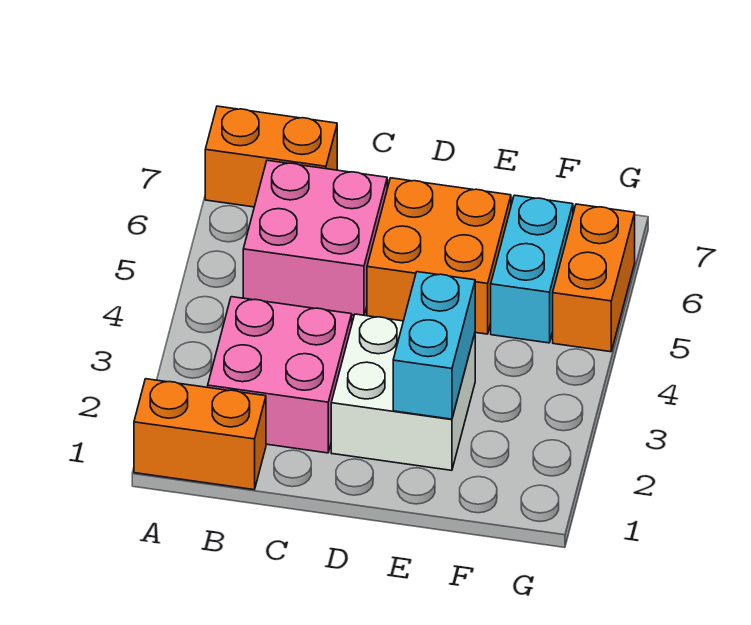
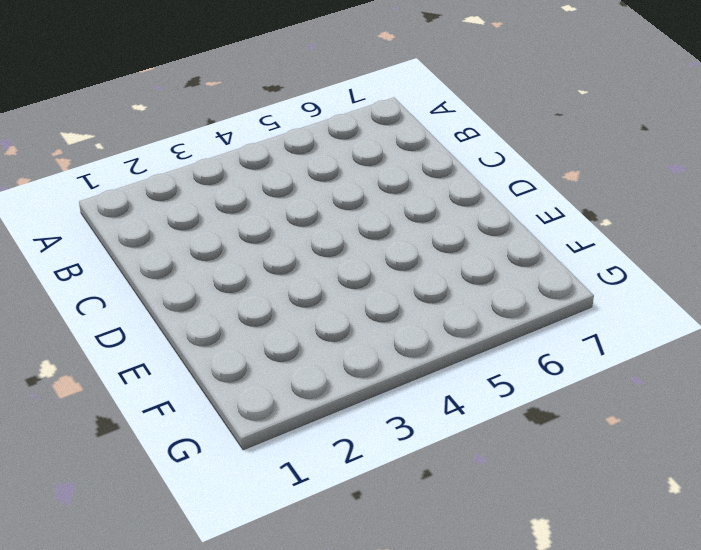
none -> orange 1x2 brick [134,379,266,490]
none -> orange 1x2 brick [205,106,337,207]

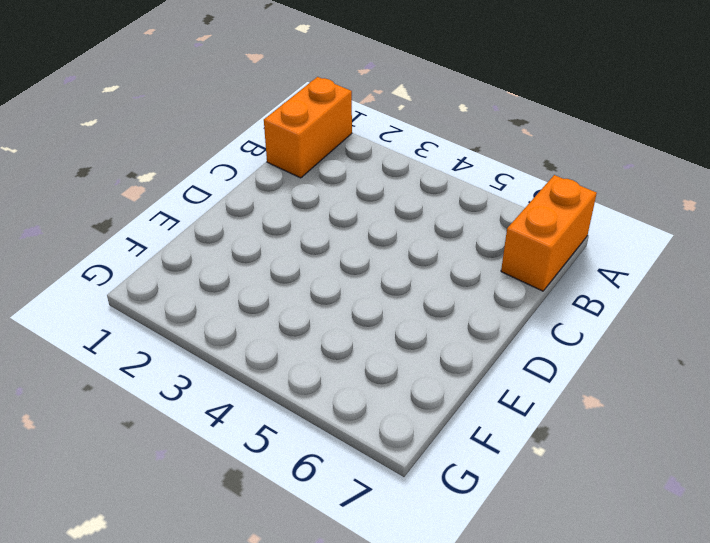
none -> pink 2x2 brick [208,297,352,453]
none -> pink 2x2 brick [243,160,387,315]

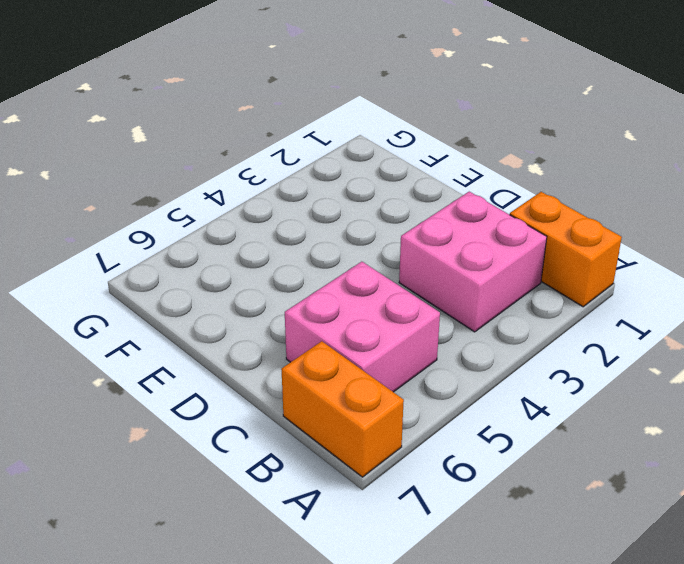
none -> white 2x2 brick [331,314,475,470]
none -> orange 2x2 brick [367,178,511,334]

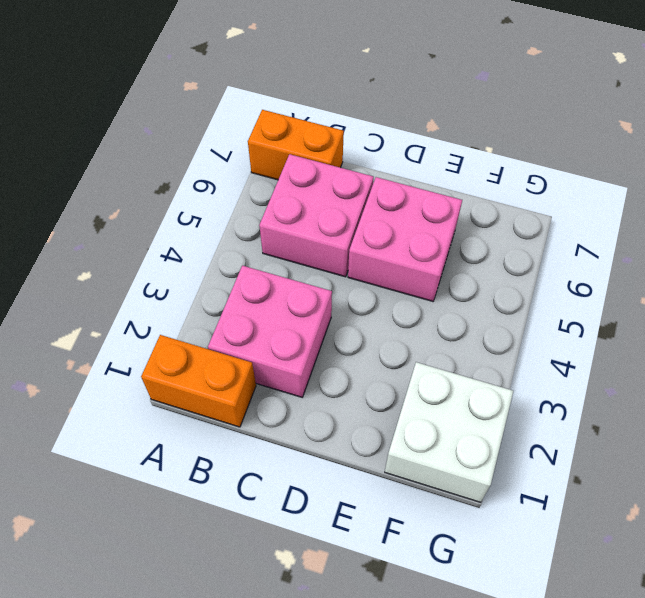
pink 2x2 brick [348,177,462,301] -> orange 2x2 brick [367,178,511,334]
white 2x2 brick [385,362,513,502] -> white 2x2 brick moved to [331,314,475,470]
none -> cyan 1x2 brick [491,195,573,343]
none -> orange 1x2 brick [553,204,635,352]

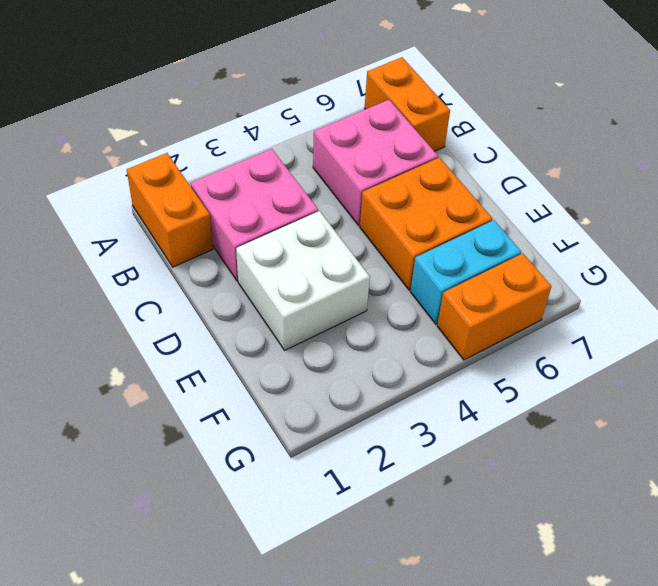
none -> cyan 1x2 brick [393,272,475,419]

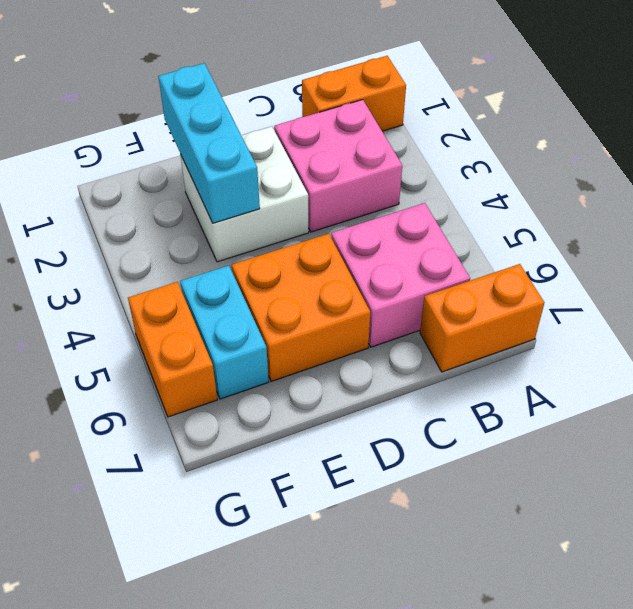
cyan 1x3 brick [158,63,260,223] -> cyan 1x2 brick [393,272,475,419]

